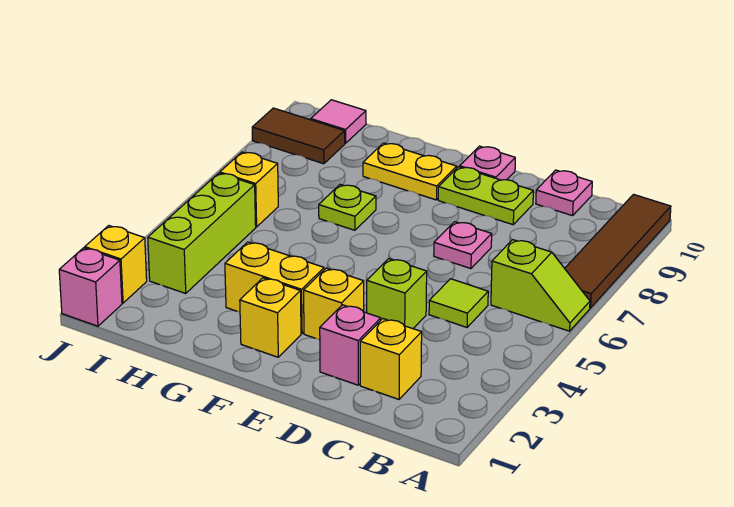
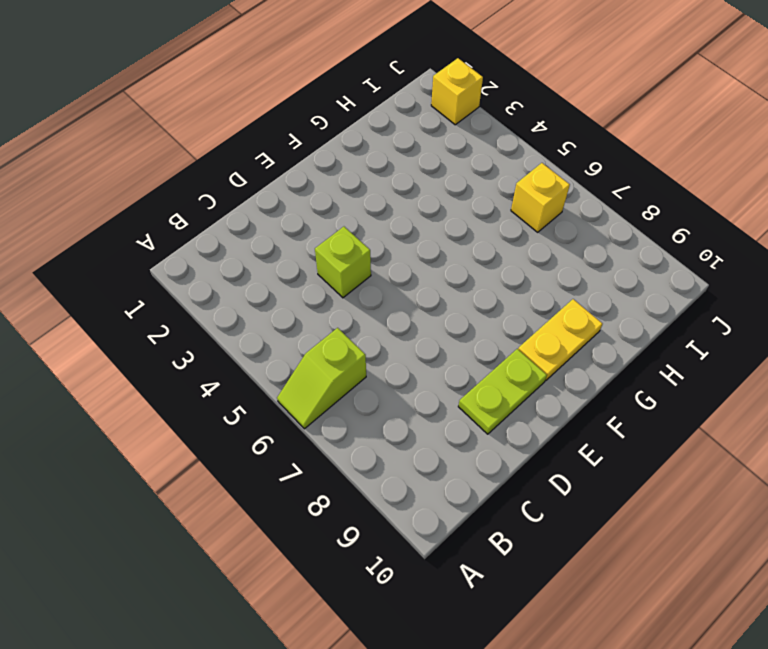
none -> brown 1x4 tile [565,194,671,308]
none -> yellow 1x1 brick [360,319,422,399]
none -> lime 1x1 tile [429,279,488,327]

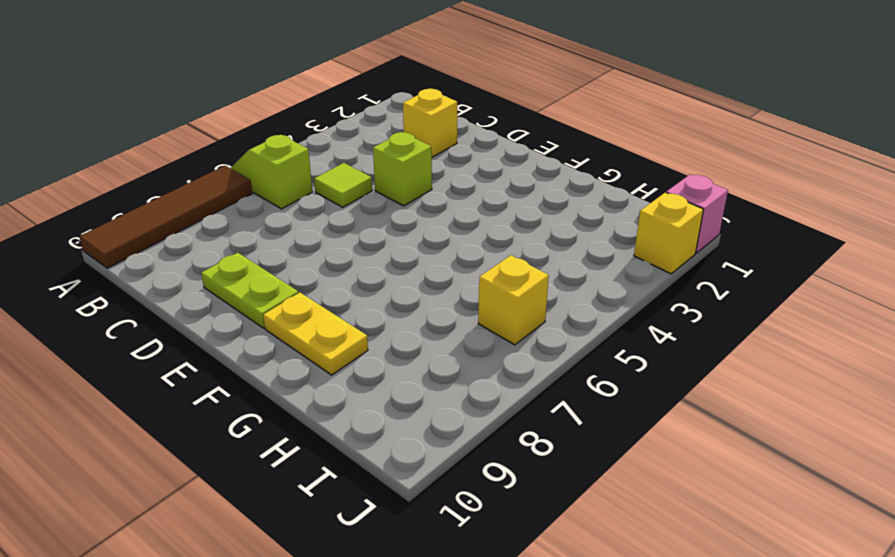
none -> pink 1x1 plate [536,170,592,216]
none -> pink 1x1 brick [320,305,381,385]
none -> pink 1x1 plate [434,222,492,269]

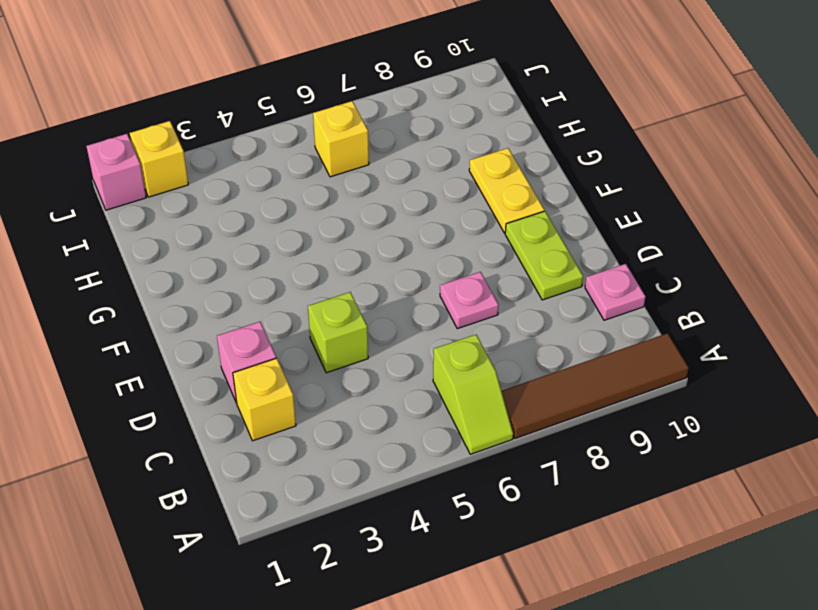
none -> lime 1x1 tile [429,279,488,327]
none -> yellow 1x1 brick [304,268,364,340]
none -> pink 1x1 plate [460,146,515,180]

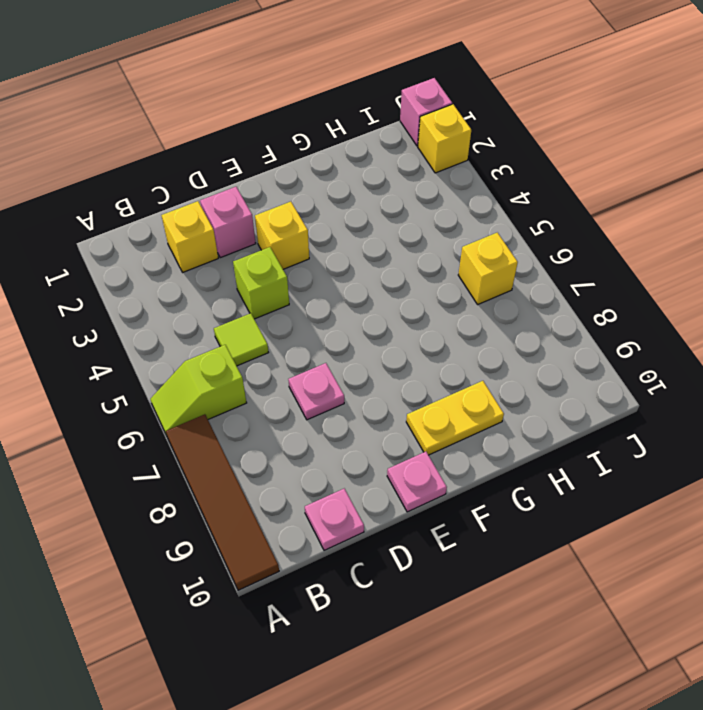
none -> lime 1x2 plate [438,167,533,225]
none -> yellow 1x1 brick [240,278,301,357]
none -> yellow 1x2 brick [225,242,324,334]

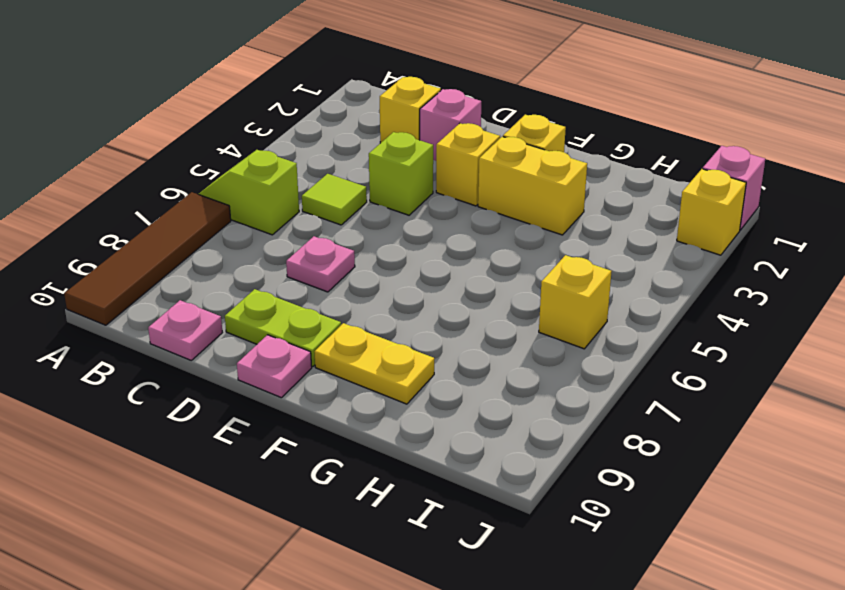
none -> lime 1x1 plate [319,184,376,230]
none -> lime 1x3 brick [148,173,256,293]
none -> brown 1x2 tile [252,108,345,164]

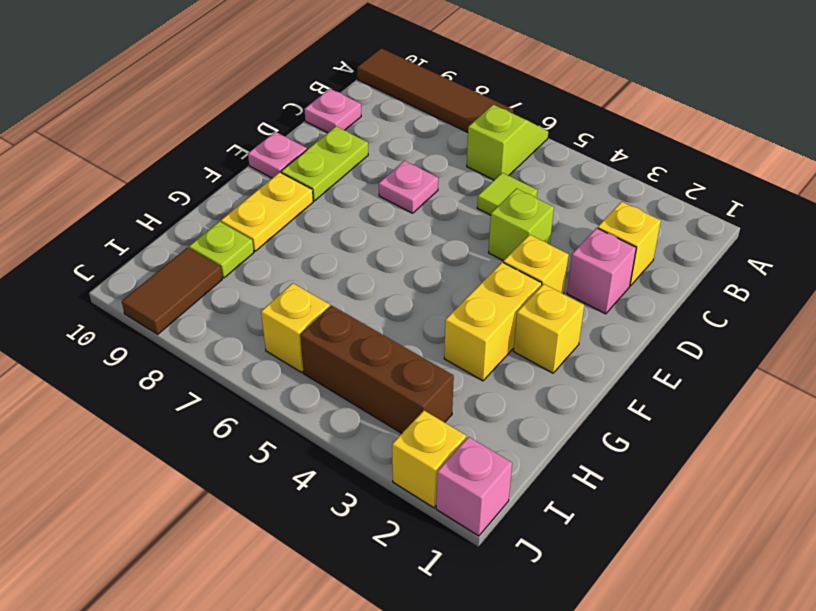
lime 1x1 plate [189,222,254,278] -> lime 1x1 plate moved to [319,184,376,230]
brown 1x3 brick [300,306,454,433] -> lime 1x3 brick [148,173,256,293]
none -> pink 1x1 tile [311,100,366,143]

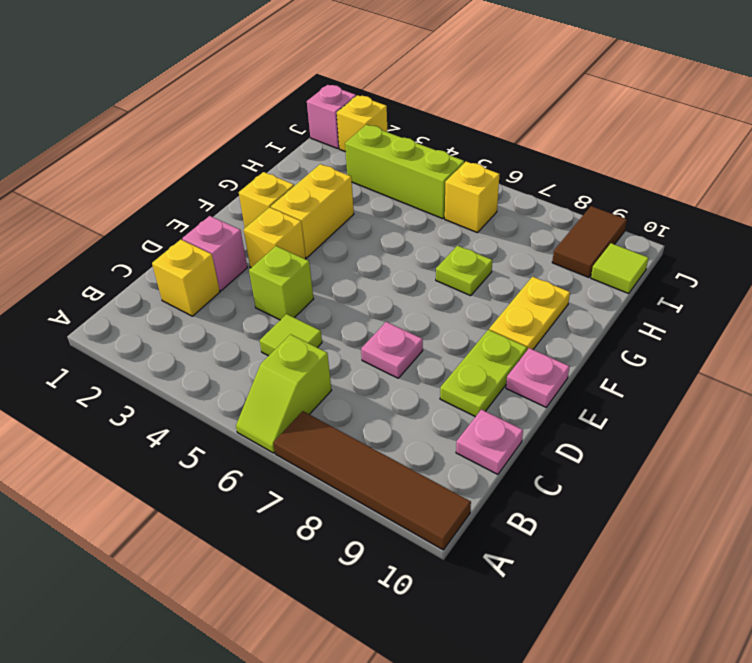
lime 1x1 tile [591,243,649,294] -> pink 1x1 tile [311,100,366,143]

